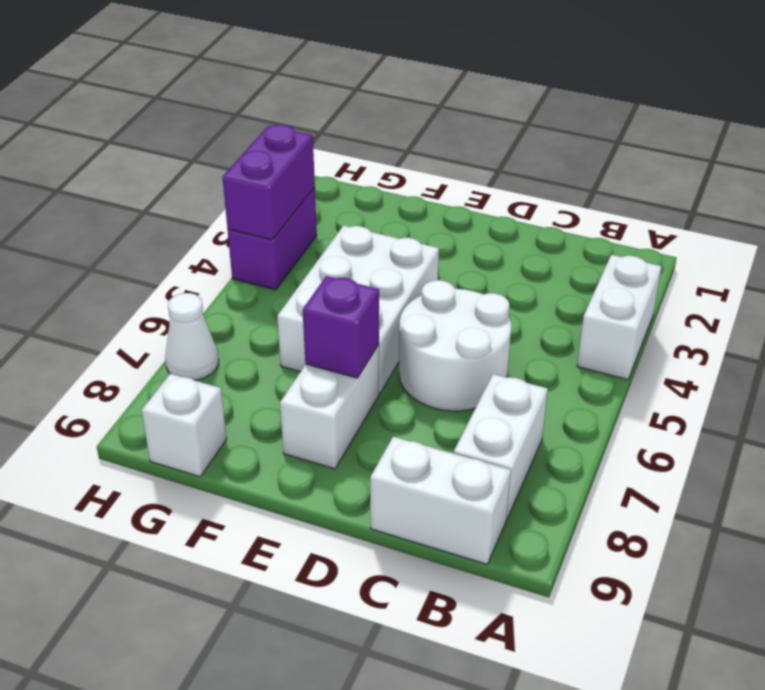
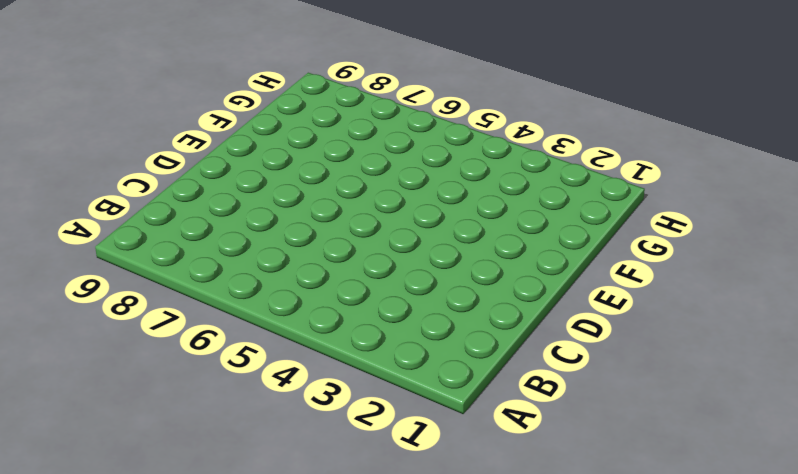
none -> white 1x2 brick [577,255,662,380]
none -> white 1x2 brick [454,374,548,518]

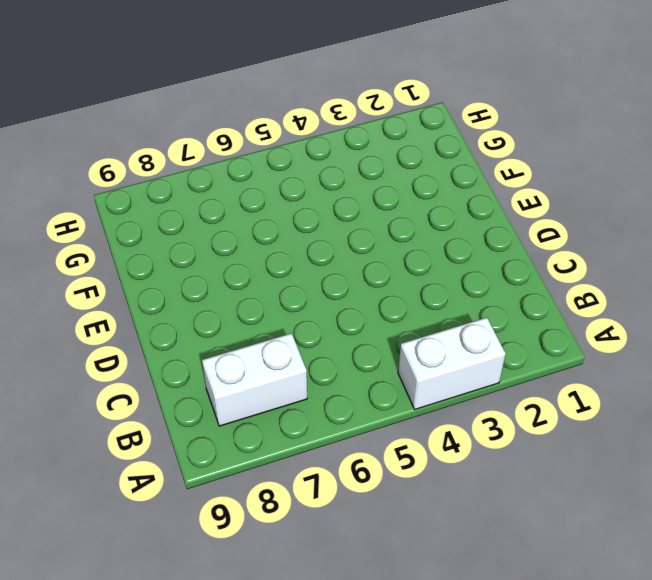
none -> white 1x2 brick [370,437,511,564]
none -> white 2x2 round brick [399,280,511,411]

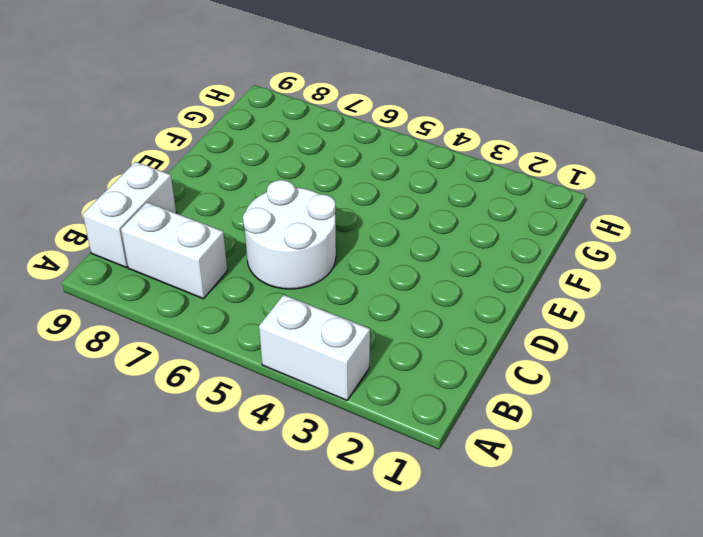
none -> white 2x3 brick [277,225,439,393]
none -> white 1x2 brick [280,345,379,469]

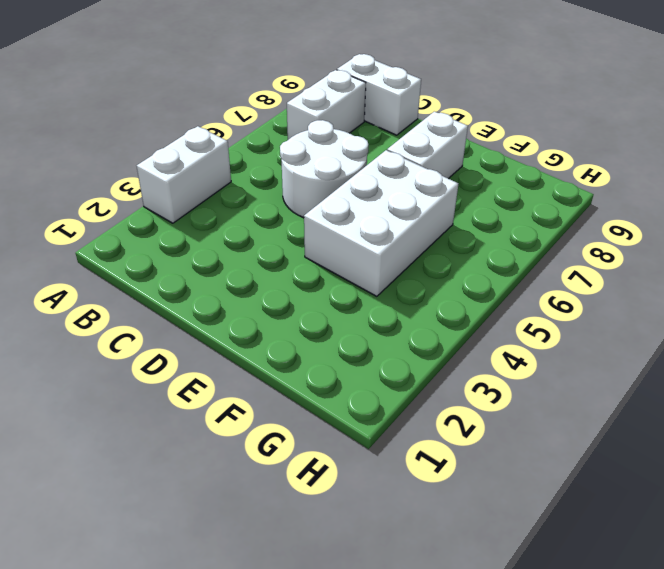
none -> white 1x1 brick [142,374,227,477]
none -> purple 1x2 brick [228,187,317,290]

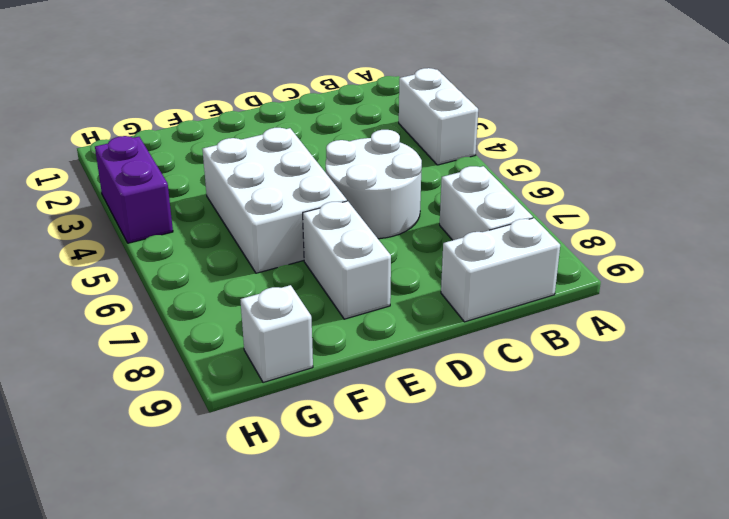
none -> white 1x1 cone [165,293,219,380]
none -> purple 1x1 brick [303,276,379,378]

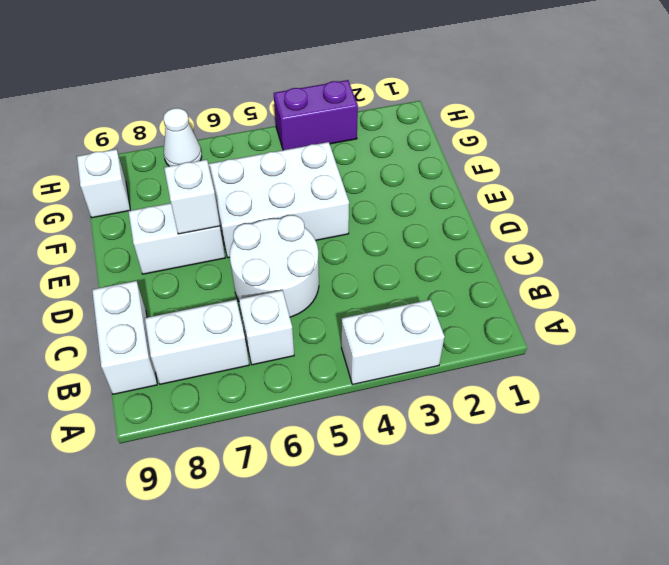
white 1x1 brick [239,290,294,365] -> none
white 1x1 brick [164,160,220,234] -> purple 1x1 brick [303,276,379,378]
none -> purple 1x2 brick [223,125,315,240]

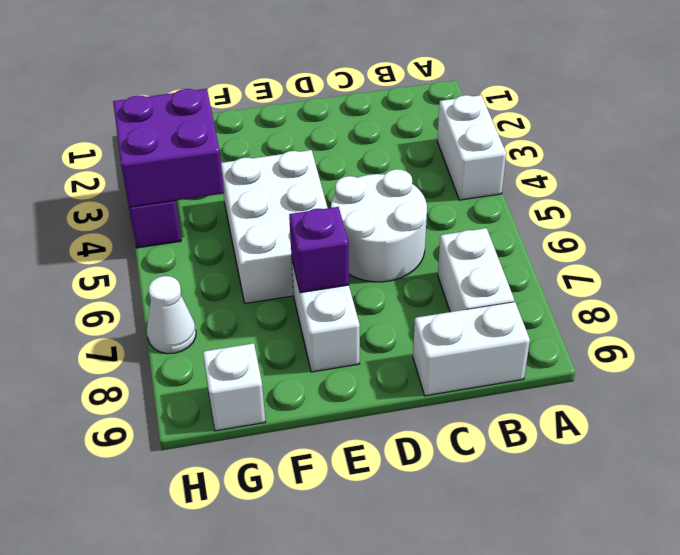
purple 2x2 brick [113,89,224,207] -> purple 1x2 brick [223,125,315,240]

